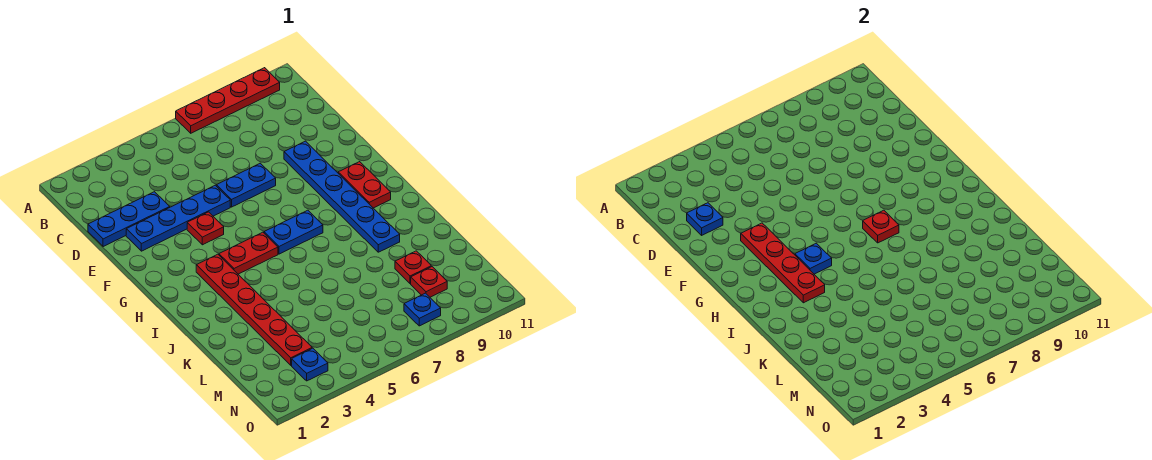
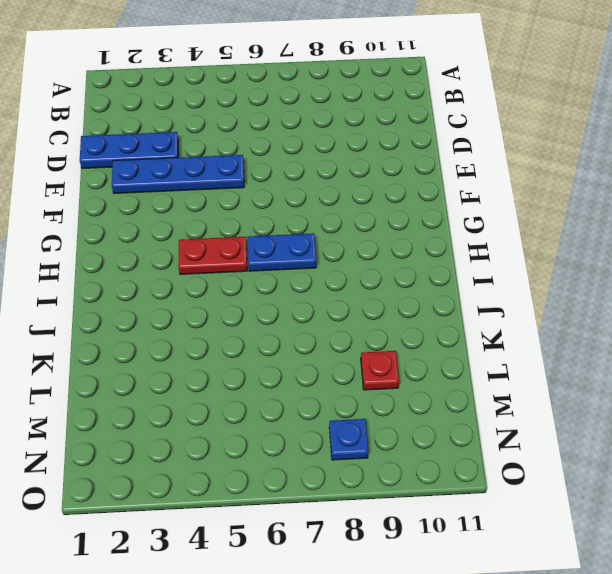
none -> red 1x4 plate [176,68,280,133]
none -> blue 1x2 plate [216,163,276,207]
none -> blue 1x6 plate [284,141,400,252]

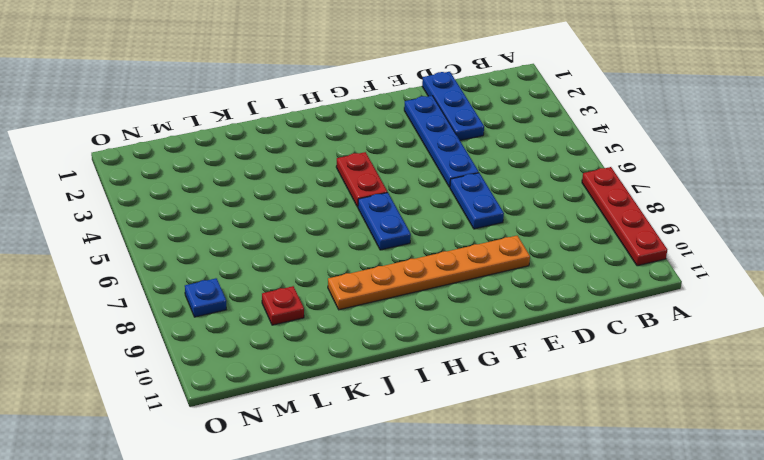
orange 1x6 plate [328,236,530,310] -> blue 1x6 plate [284,141,400,252]
none -> red 1x1 plate [187,212,224,245]
none -> red 1x2 plate [338,162,391,208]
none -> red 1x6 plate [196,254,312,365]

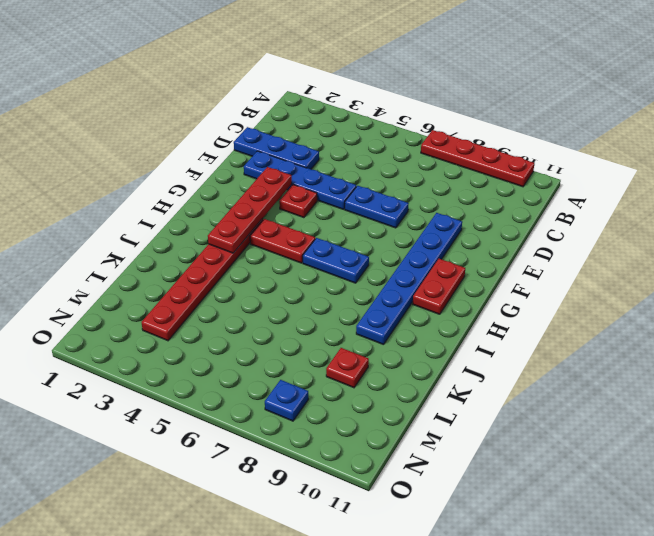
none -> red 1x1 plate [411,267,447,297]
none -> blue 1x1 plate [292,348,328,381]
none -> blue 1x1 plate [687,203,723,235]

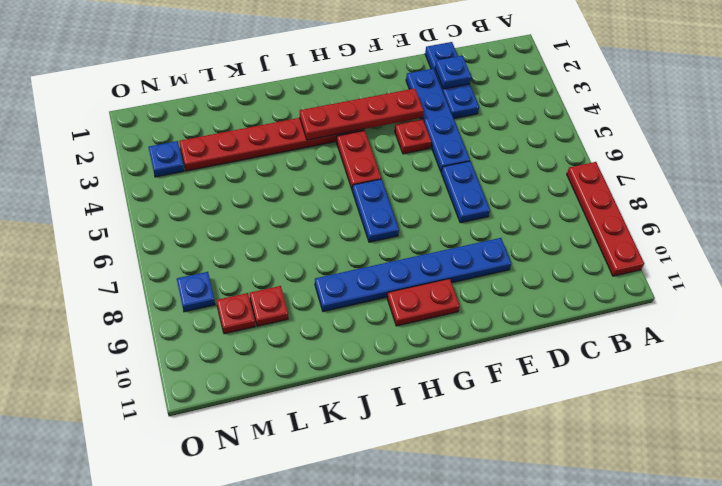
none -> blue 1x1 plate [795,243,832,274]
none -> red 1x1 plate [863,210,899,243]

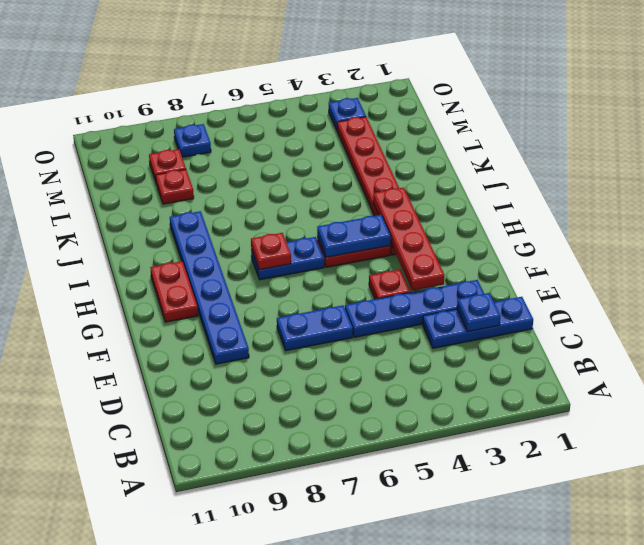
blue 1x2 plate [317,215,391,257] -> blue 1x1 plate [795,243,832,274]
none -> red 1x4 plate [176,68,280,133]

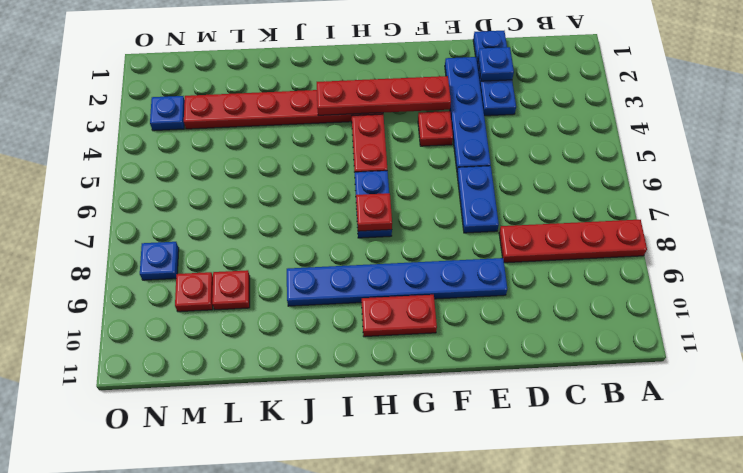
red 1x4 plate [499,220,647,263] -> red 1x4 plate turned to [176,68,280,133]
none -> blue 1x1 plate [795,243,832,274]

